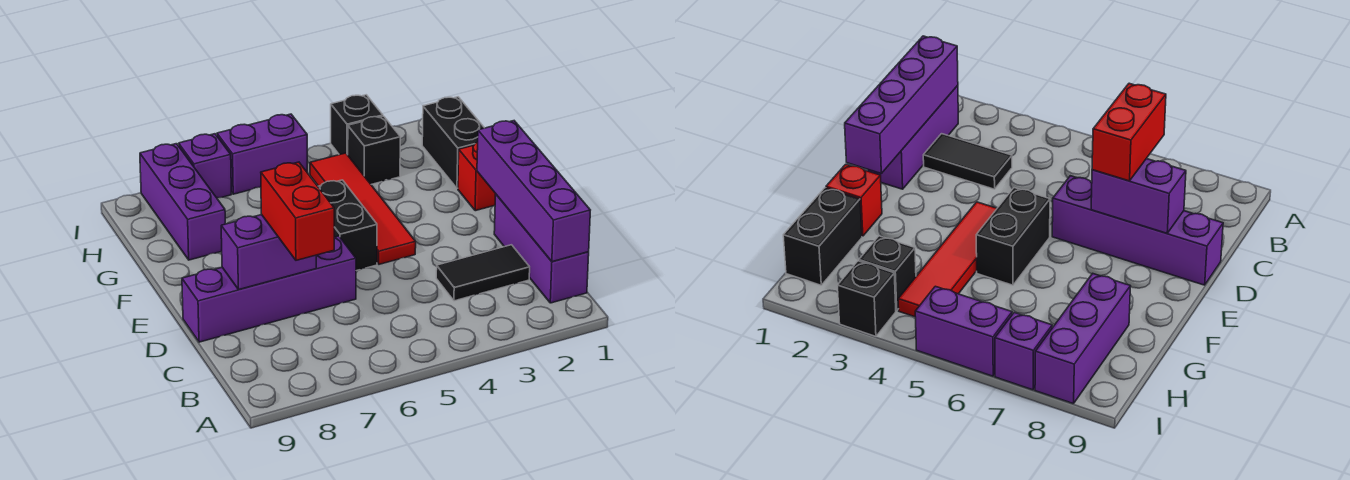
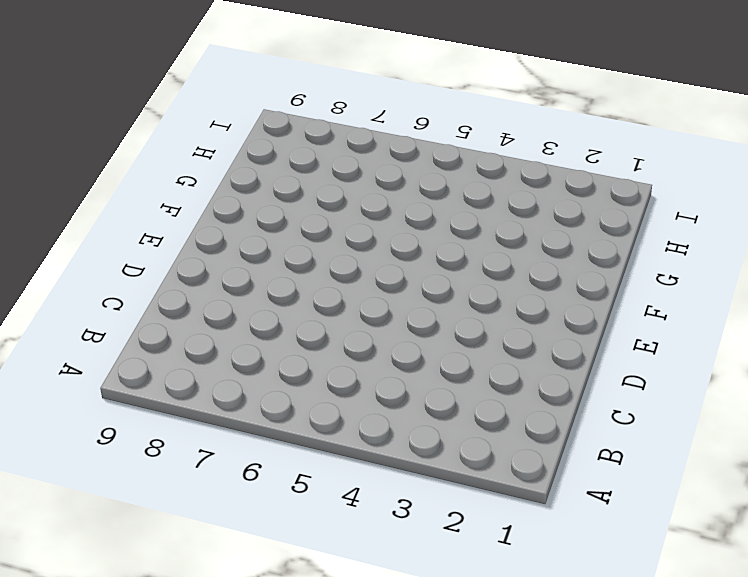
none -> purple 1x3 brick [494,194,589,303]
none -> black 1x2 tile [436,245,530,301]
none -> purple 1x4 brick [182,236,356,342]

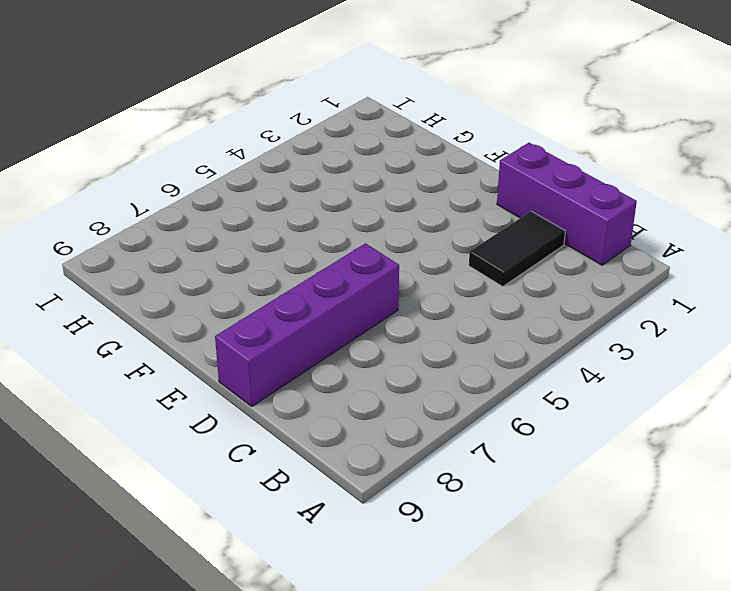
none -> red 1x4 tile [310,153,416,264]
none -> black 1x2 brick [318,180,377,271]
none -> red 1x1 brick [458,142,496,211]

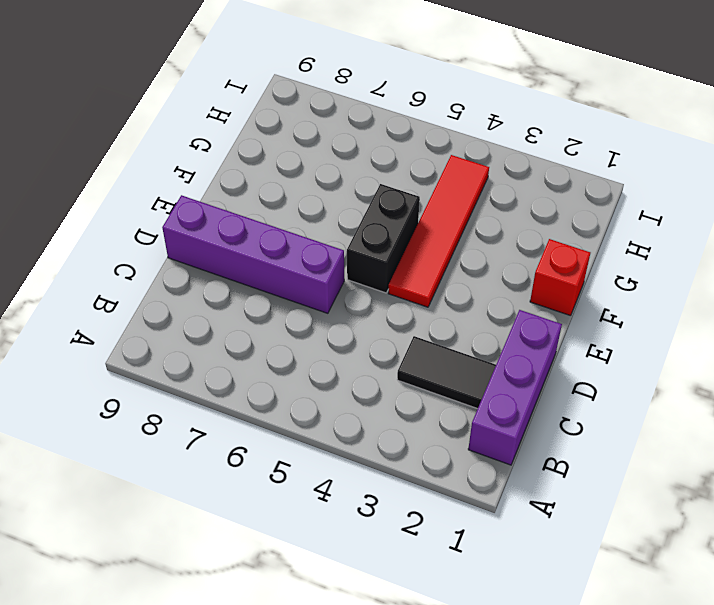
none -> black 1x2 brick [422,97,484,188]
none -> purple 1x3 brick [140,144,225,260]
none -> black 1x1 brick [348,116,400,184]

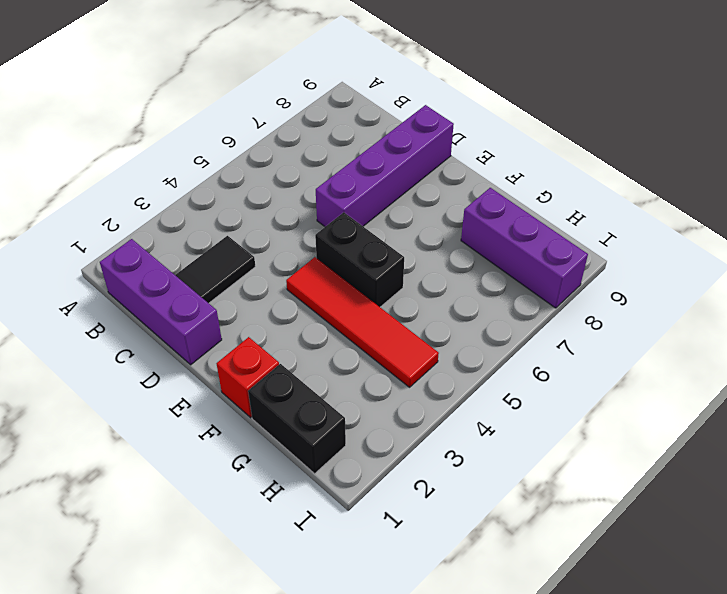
none -> black 1x1 brick [348,116,400,184]
none -> black 1x1 brick [331,95,383,155]
none -> purple 1x2 brick [217,114,308,194]

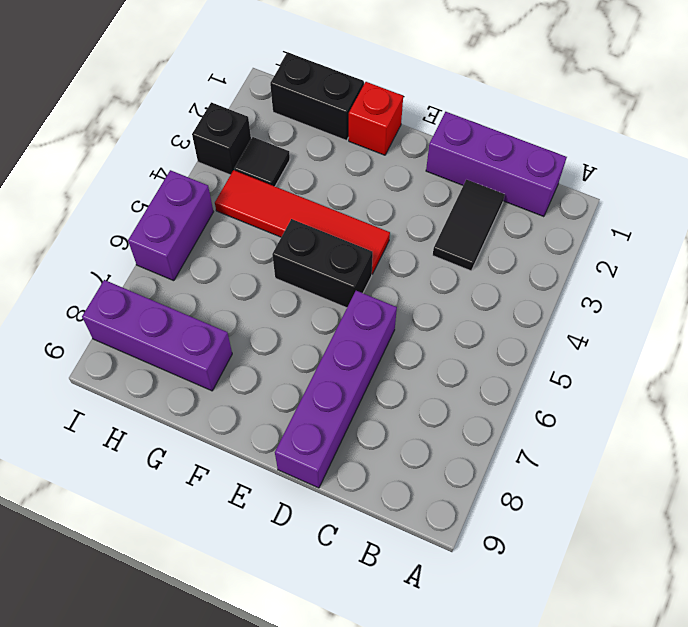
black 1x1 tile [234,137,290,186] -> black 1x1 brick [348,116,400,184]
none -> purple 1x1 brick [179,134,231,198]
none -> purple 1x4 brick [477,121,590,262]
none -> purple 1x2 brick [221,215,316,290]

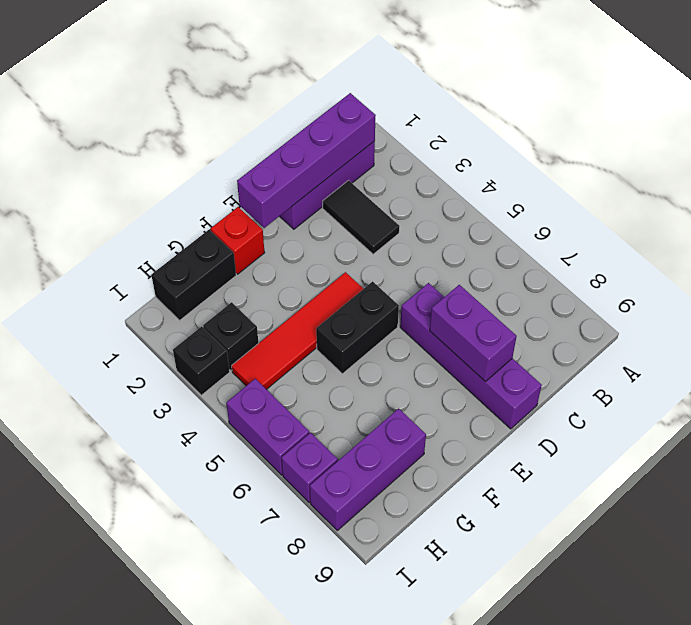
none -> red 1x2 brick [261,162,334,260]

